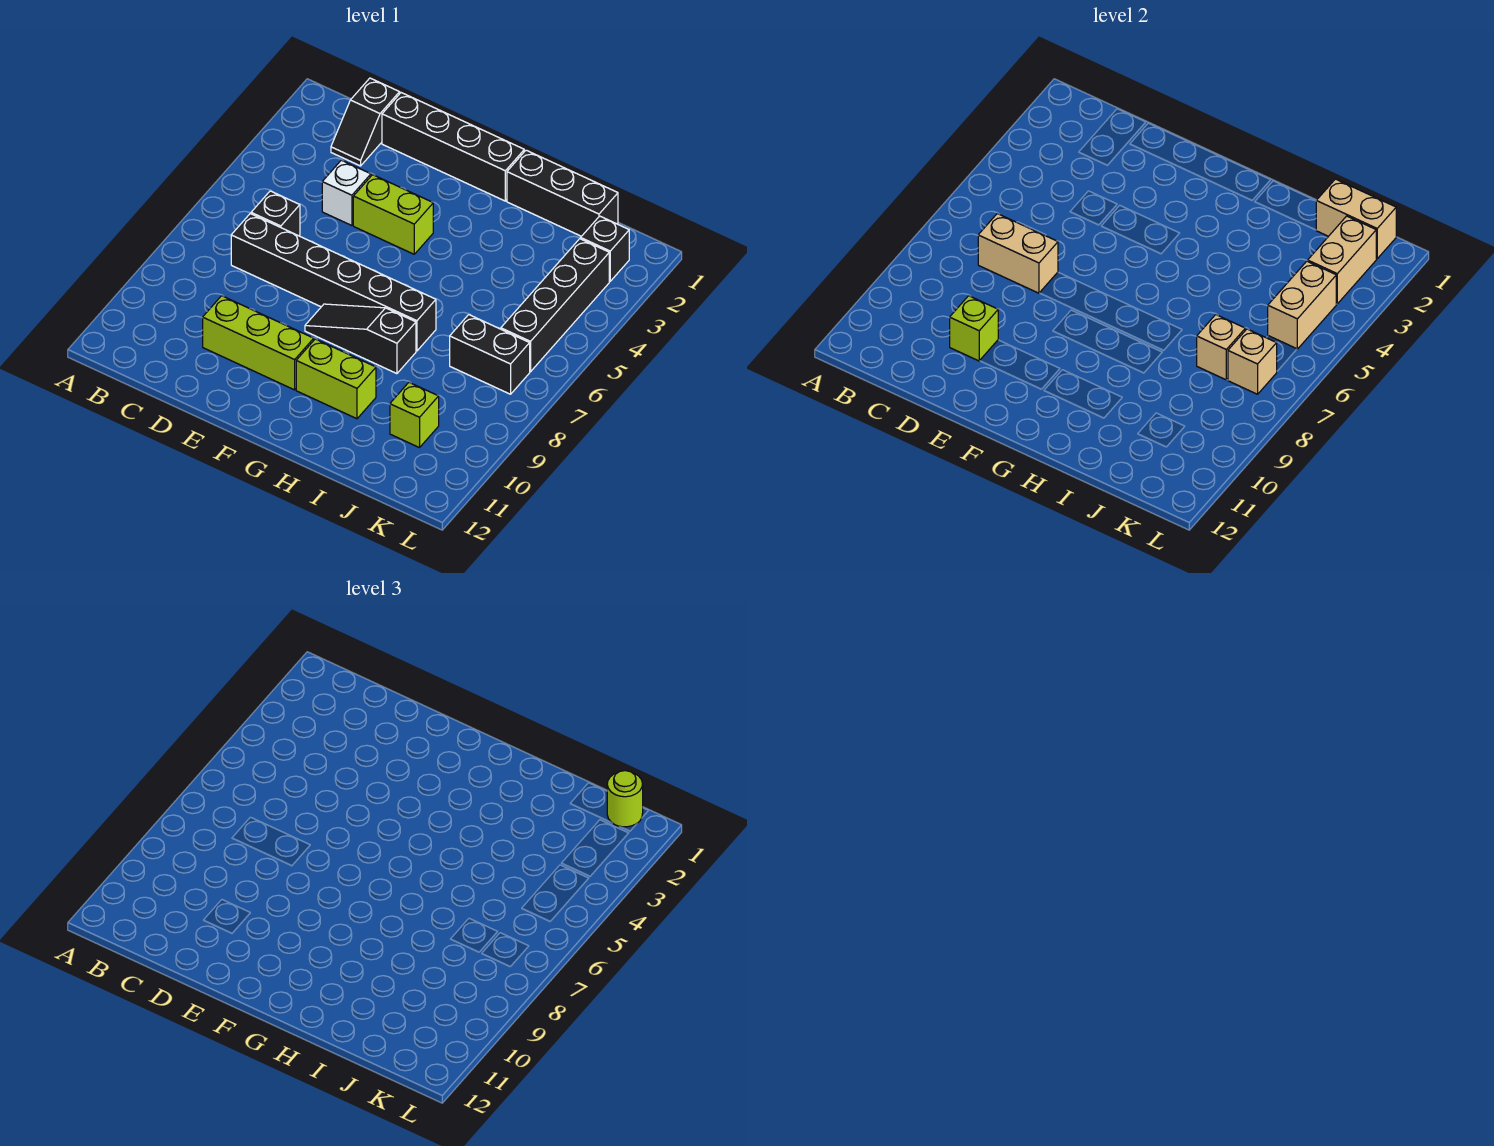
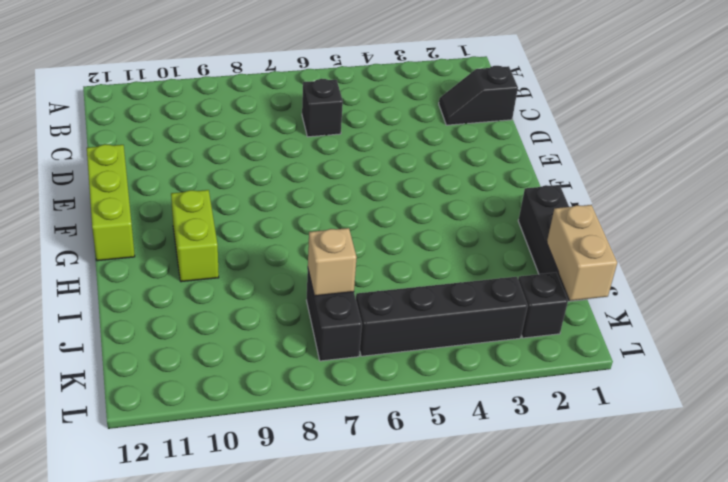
lime 1x3 brick [87,144,135,261] -> lime 1x3 brick moved to [203,296,314,390]
none -> black 1x6 brick [231,214,436,351]
none -> black 1x4 brick [382,93,524,201]
none -> white 1x1 brick [322,160,371,226]

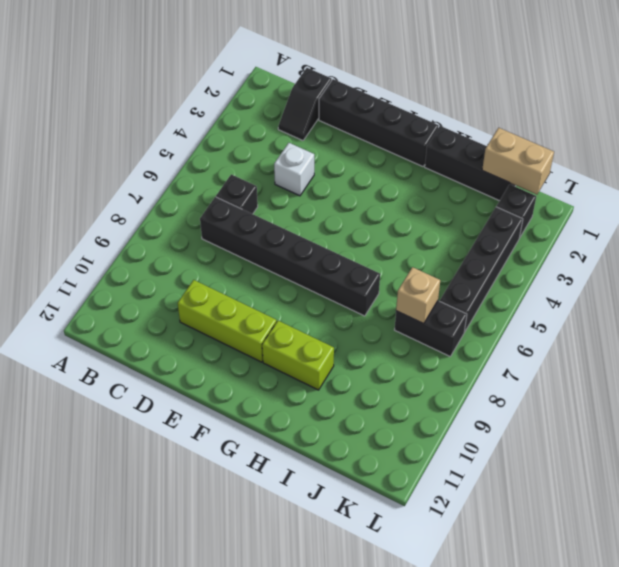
none -> lime 1x2 brick [353,175,433,254]
none -> black 1x3 slope [305,304,416,374]
none -> lime 1x1 brick [390,382,439,448]

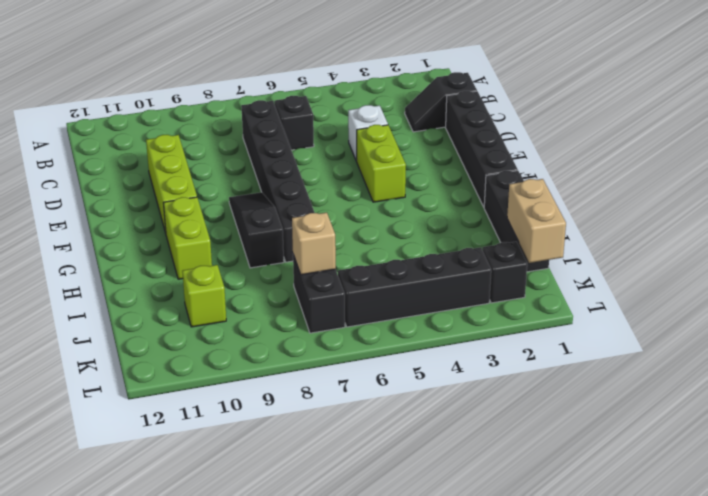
none -> tan 1x2 brick [978,214,1058,293]
none -> lime 1x1 brick [950,296,998,361]
none -> tan 1x2 brick [1308,216,1376,304]

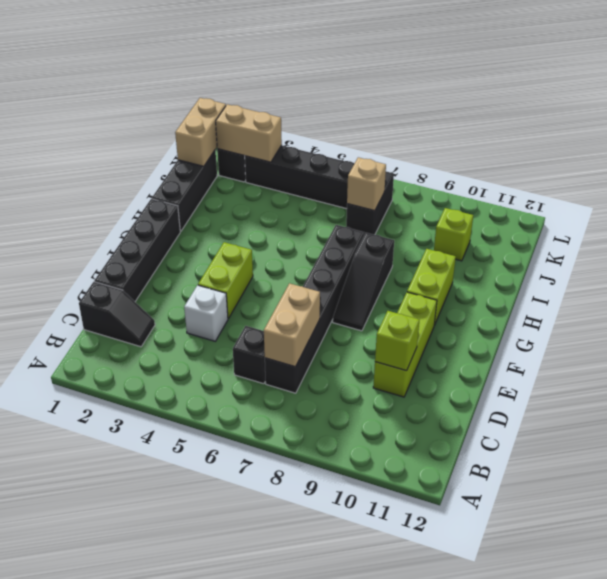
none -> tan 1x2 brick [1268,261,1336,349]
none -> tan 1x1 brick [1228,329,1277,394]
none -> lime 1x1 round brick [607,771,643,827]

